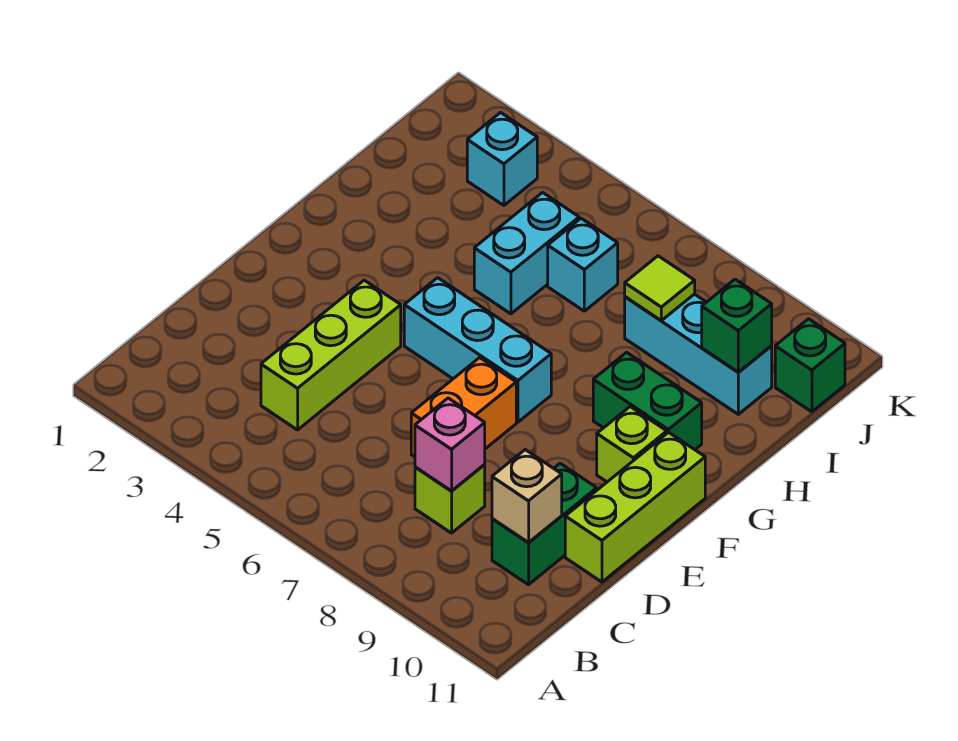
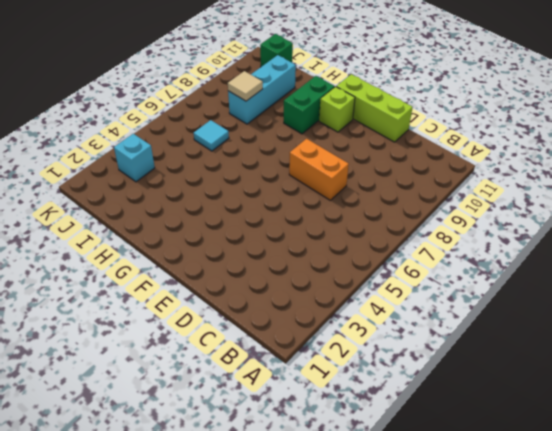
cyan 1x1 tile [194,120,229,151] -> cyan 1x1 brick [548,218,618,311]
tan 1x1 tile [228,71,263,101] -> lime 1x1 tile [625,256,695,321]
none -> lime 1x3 brick [261,280,401,430]
none -> lime 1x1 brick [415,465,485,533]
none -> green 1x2 brick [492,463,597,585]

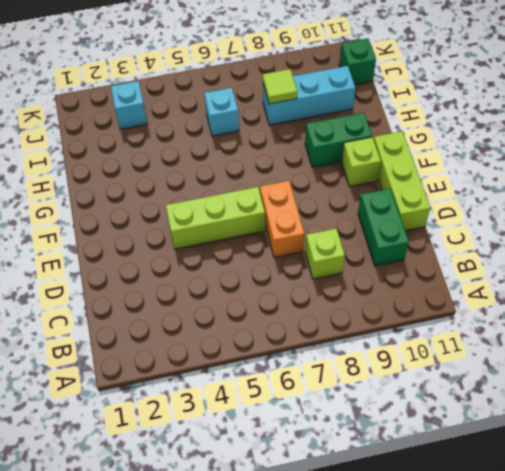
lime 1x3 brick [166,187,265,249] -> lime 1x3 brick turned to [261,280,401,430]
none -> cyan 1x3 brick [404,278,551,422]
none -> cyan 1x2 brick [474,193,579,314]
none -> pink 1x1 brick [415,398,485,491]

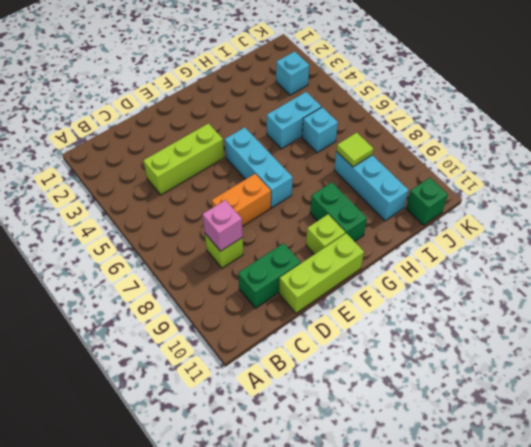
none -> tan 1x1 brick [492,450,562,543]
none -> green 1x1 brick [702,279,772,372]

